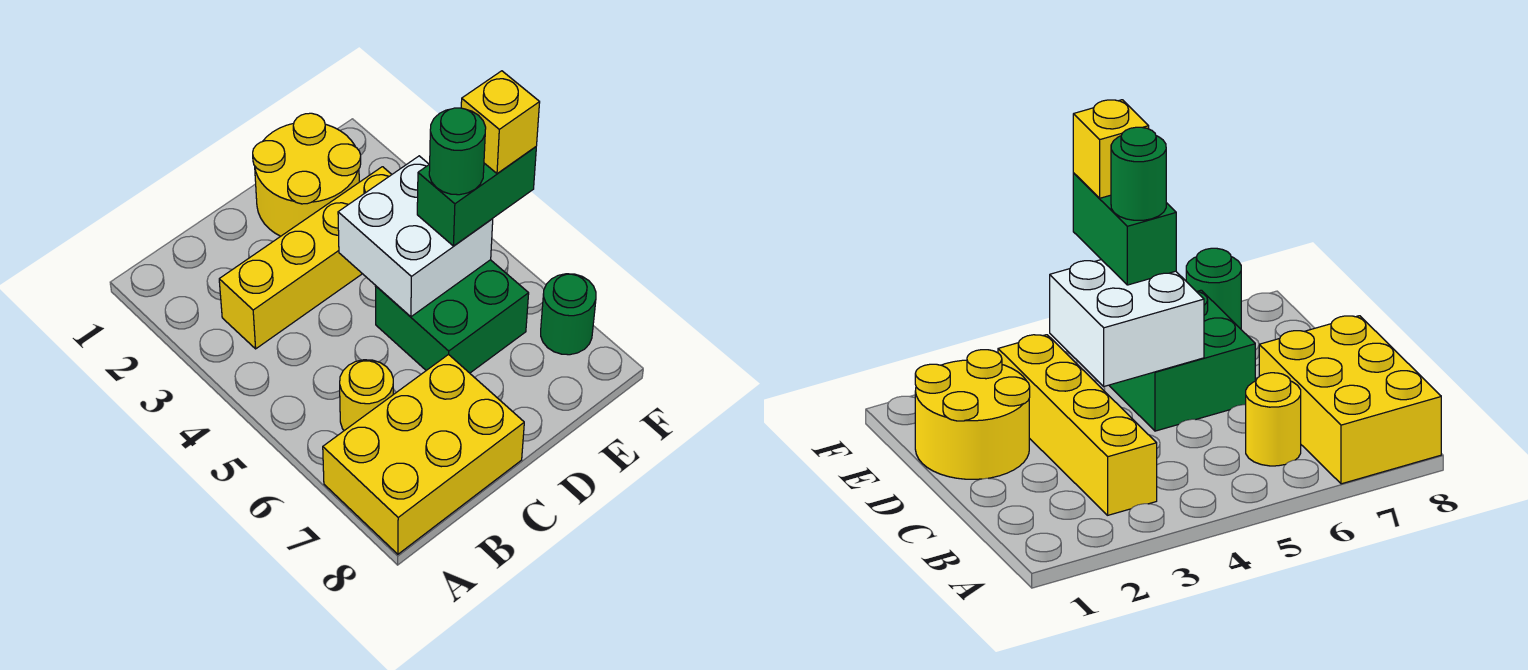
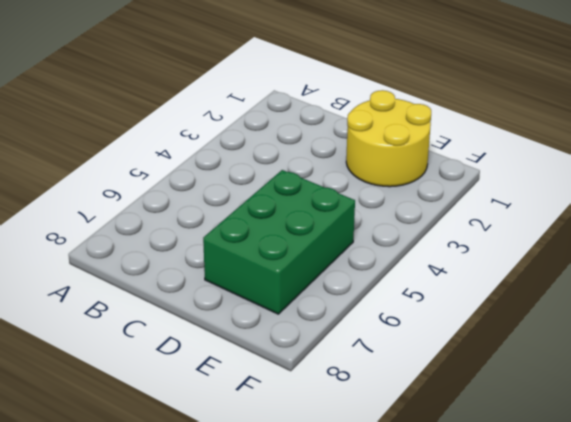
green 2x3 brick [203,170,355,314] -> green 2x2 brick [375,260,529,373]
none -> yellow 2x3 brick [323,354,524,554]
none -> yellow 1x4 brick [219,167,392,349]

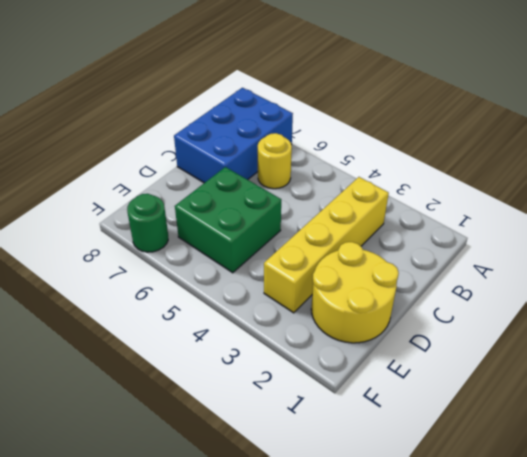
blue 2x3 brick [174,88,293,183] -> yellow 2x3 brick [323,354,524,554]
none -> white 2x2 brick [338,156,493,317]
none -> green 1x2 brick [417,147,536,246]

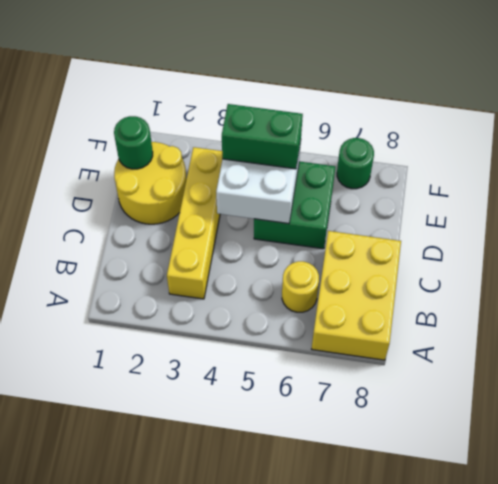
green 1x1 round brick [114,116,153,169] -> green 1x1 round brick moved to [429,108,486,195]
green 1x2 brick [222,104,303,169] -> green 1x2 brick turned to [417,147,536,246]
none -> yellow 1x1 brick [461,71,540,174]

